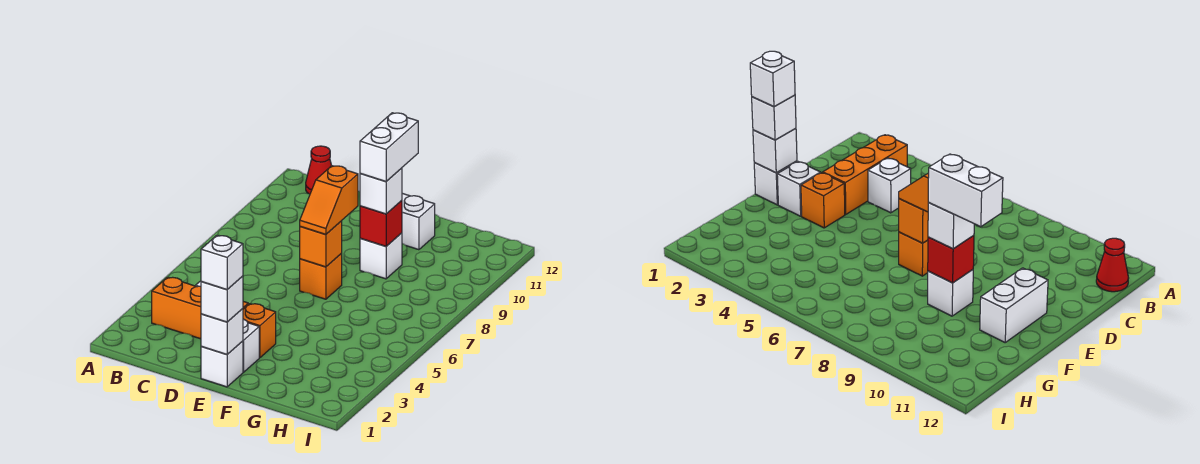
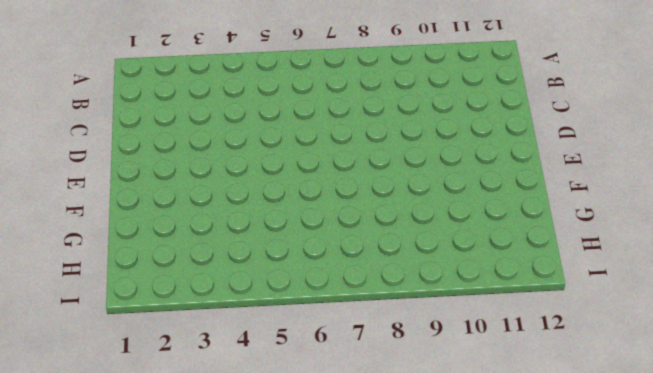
none -> orange 1x3 brick [152,277,248,339]
none -> red 1x1 cone [306,146,332,194]
none -> white 1x1 brick [868,158,911,213]

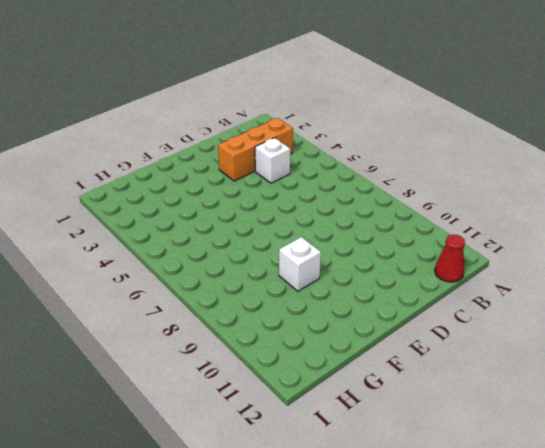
none -> white 1x1 brick [201,341,243,387]
none -> white 1x1 brick [243,319,259,372]
none -> orange 1x1 brick [243,304,276,358]

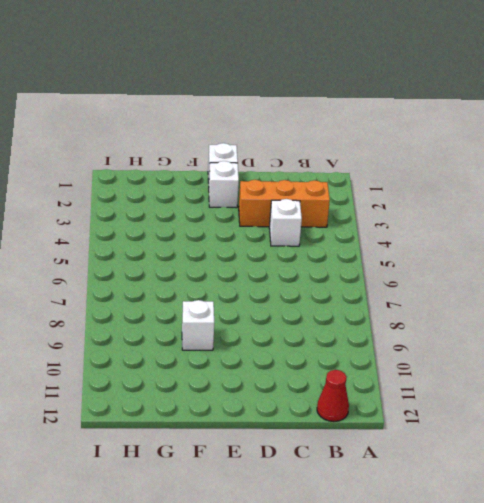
none -> orange 1x1 brick [243,304,276,358]
none -> orange 1x1 brick [300,254,342,299]
none -> white 1x2 brick [402,193,435,250]

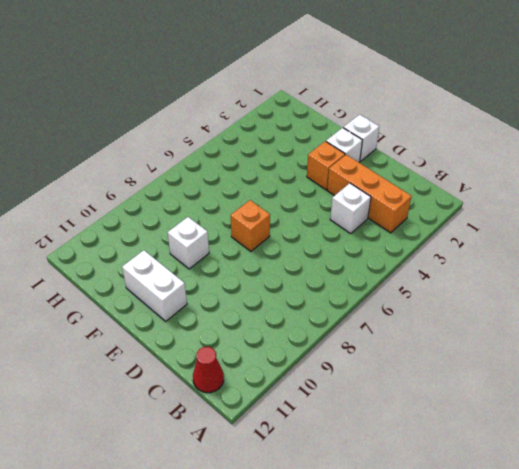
none -> white 1x1 brick [201,309,243,354]
none -> orange 1x1 brick [300,221,342,267]
none -> red 1x1 brick [360,201,402,246]

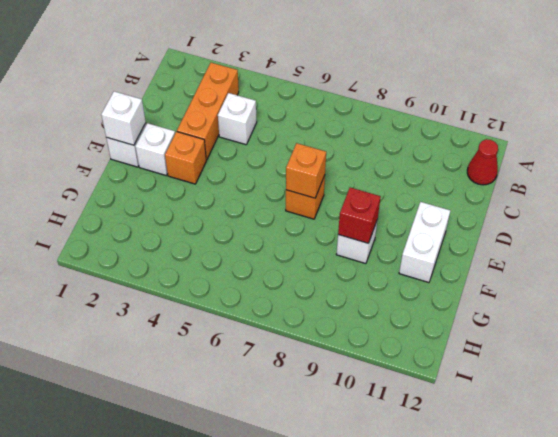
none -> white 1x1 brick [201,276,243,322]
none -> orange 1x2 slope [300,166,358,235]
none -> white 1x1 brick [360,168,402,214]

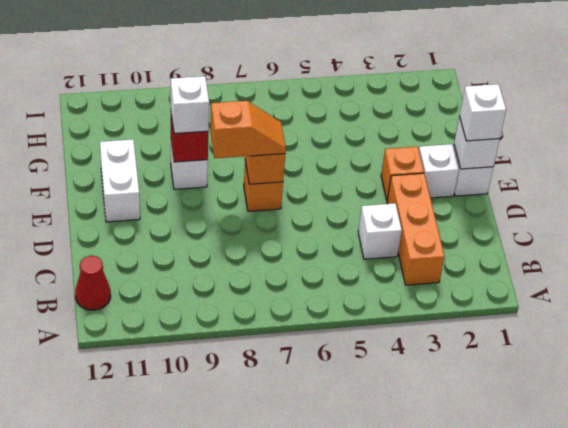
none -> white 1x1 brick [201,236,243,290]
none -> white 1x2 brick [360,113,418,182]

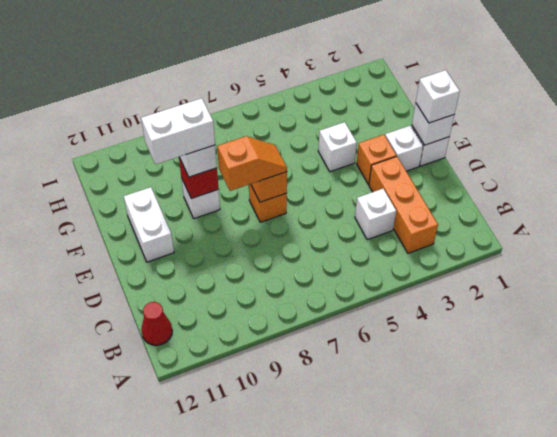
white 1x1 brick [318,122,357,172] -> white 1x1 brick moved to [201,236,243,290]

